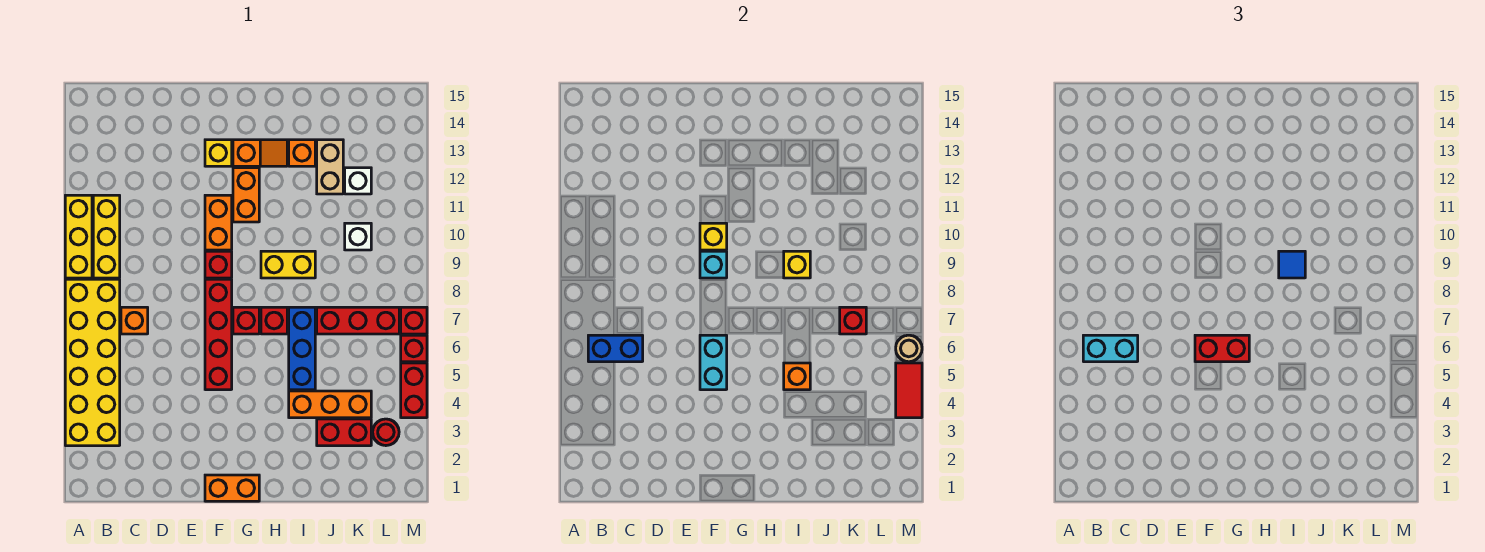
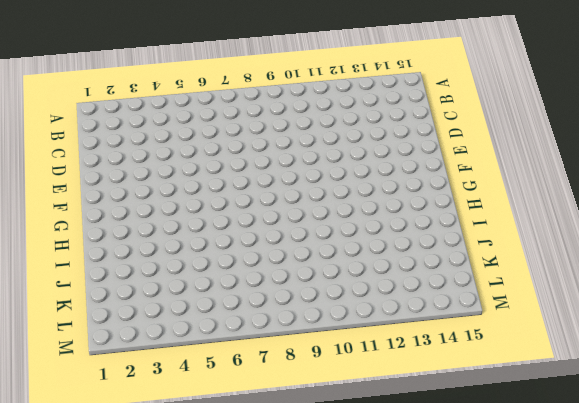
none -> yellow 2x6 brick [65,279,120,446]
none -> yellow 1x3 brick [65,195,92,278]
none -> yellow 1x3 brick [93,195,120,278]
none -> orange 1x1 brick [121,307,148,334]

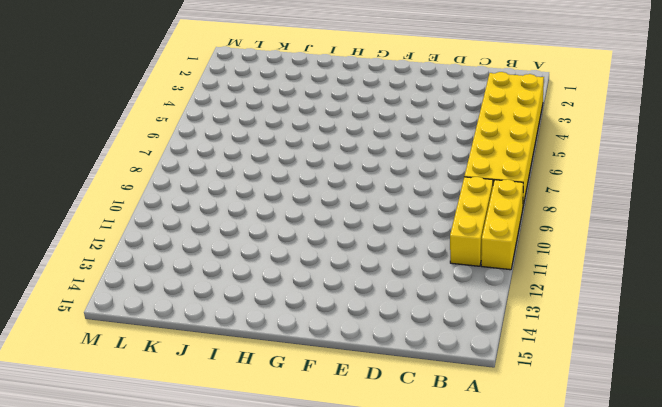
none -> orange 1x1 brick [121,307,148,334]
none -> orange 1x2 brick [205,475,259,501]
none -> red 1x4 brick [205,279,232,390]
none -> red 1x1 brick [205,251,232,278]

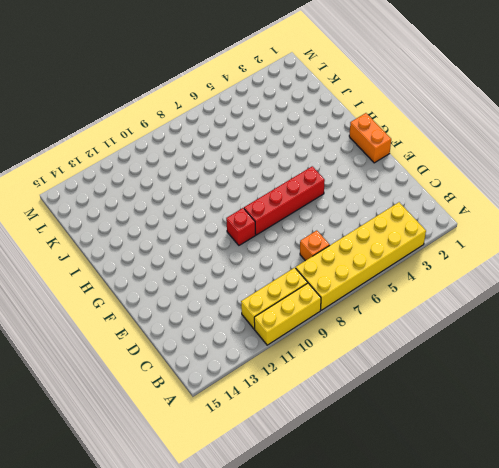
none -> orange 1x2 brick [205,195,232,250]
none -> yellow 1x1 brick [205,140,232,166]
none -> red 1x1 brick [233,307,259,334]
none -> orange 1x2 brick [233,168,259,222]

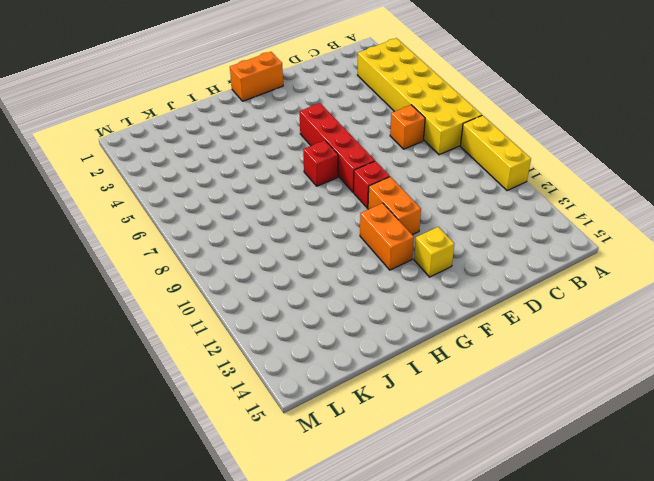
none -> yellow 1x3 brick [93,195,120,278]
none -> orange 1x2 slope [233,140,287,166]
none -> red 1x1 brick [261,307,287,334]
none -> yellow 1x2 brick [261,251,315,278]

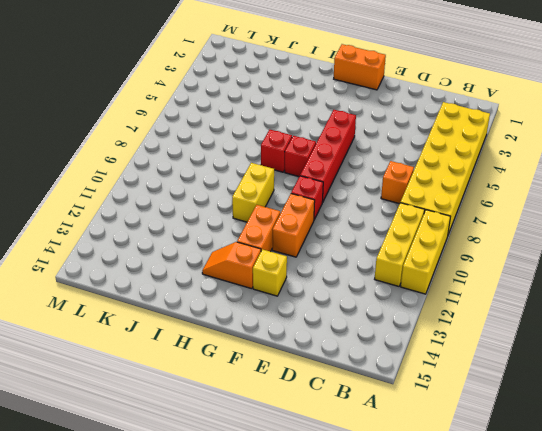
yellow 1x2 brick [232,163,274,222] -> yellow 1x2 brick turned to [261,251,315,278]
none -> orange 1x3 brick [289,391,371,418]
none -> blue 1x3 brick [289,307,315,390]
none -> orange 1x1 brick [289,140,315,166]
none -> red 1x2 brick [317,419,371,446]

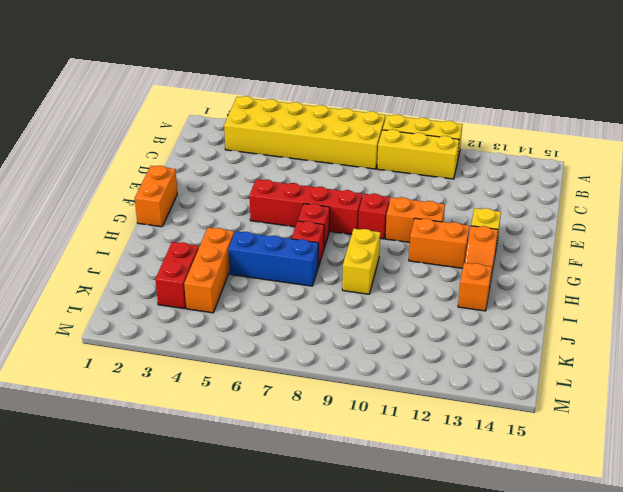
none -> orange 1x1 brick [121,307,148,334]
none -> red 1x3 brick [317,307,399,334]
none -> tan 1x2 brick [317,140,343,194]
none -> white 1x1 brick [345,223,371,250]

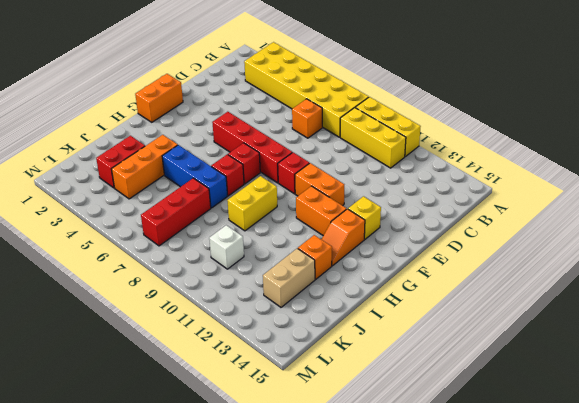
tan 1x2 brick [263,248,315,307] -> tan 1x2 brick turned to [317,140,343,194]
none -> white 1x1 brick [345,168,371,194]
none -> red 1x1 round brick [373,419,399,446]
none -> red 1x2 brick [401,363,427,418]
none -> red 1x1 brick [401,335,427,362]

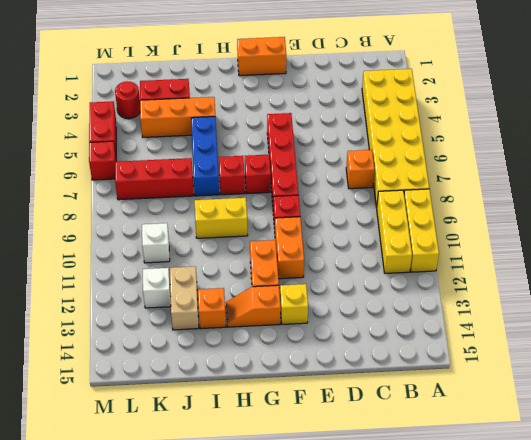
none -> red 1x1 brick [401,307,427,334]
none -> blue 1x2 brick [588,335,643,362]
none -> cyan 1x2 brick [700,335,727,390]
none -> cyan 1x1 brick [700,251,727,278]

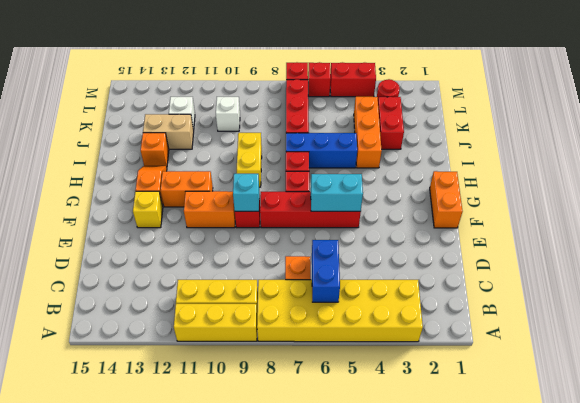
none -> yellow 1x1 brick [700,223,727,250]
none -> orange 1x1 brick [784,363,810,390]
none -> yellow 1x1 brick [784,251,810,278]
none -> red 1x1 brick [840,307,866,334]

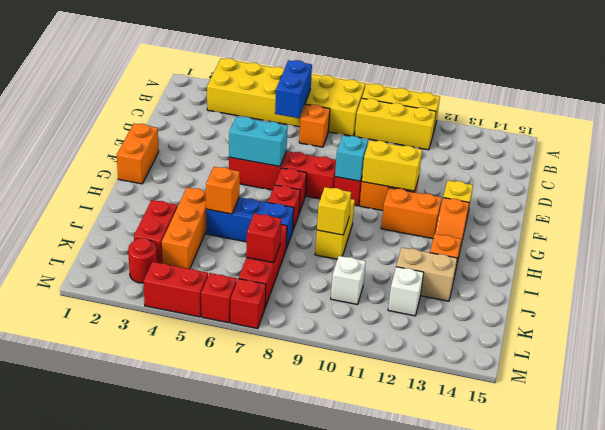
yellow 1x2 brick [362,140,422,191] -> yellow 1x1 brick [700,223,727,250]
none -> red 1x2 tile [896,363,922,418]
none -> tan 1x1 round brick [896,335,922,362]
none -> cyan 1x2 brick [1083,335,1138,362]
none -> red 1x2 brick [1195,335,1249,362]

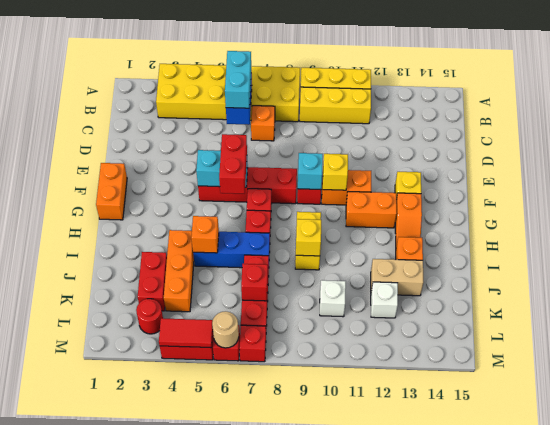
none -> blue 1x1 tile [1279,251,1305,278]

